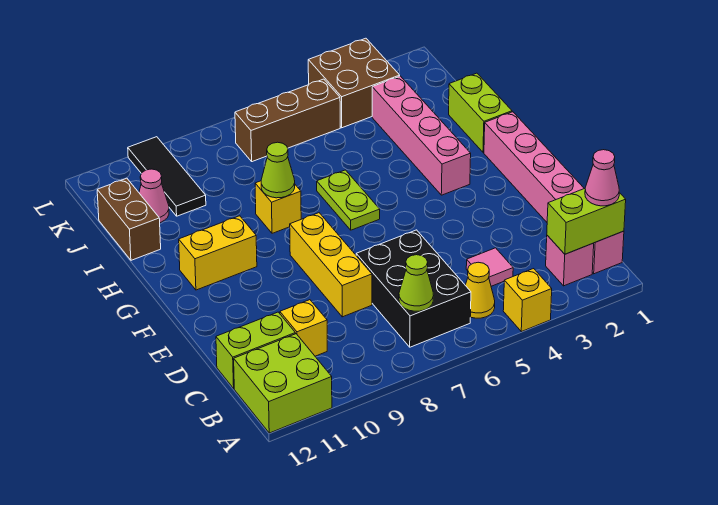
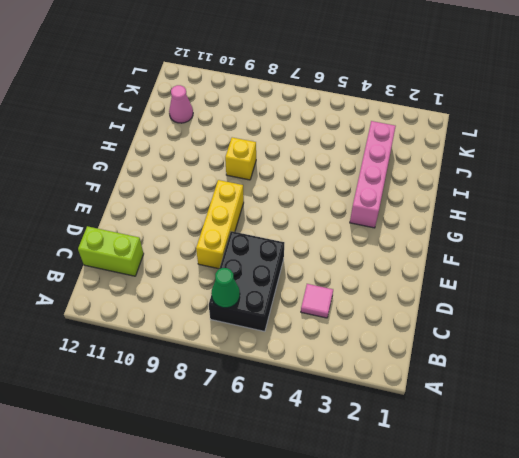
green 1x1 cone [211,268,240,308] -> lime 1x1 cone [399,255,434,311]
none -> yellow 1x1 brick [503,269,552,332]
none -> lime 2x2 brick [234,334,332,433]
none -> pink 1x6 brick [484,112,624,274]

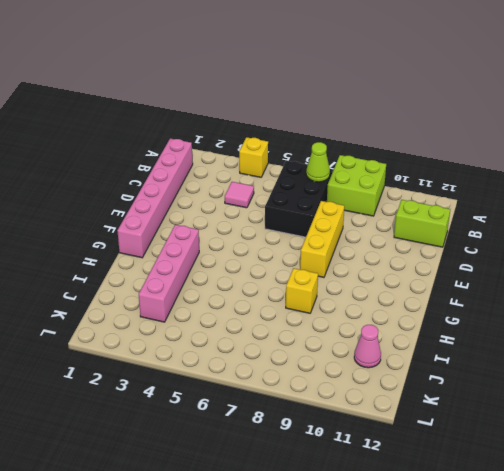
lime 2x2 brick [327,155,386,216] -> lime 2x2 brick moved to [234,334,332,433]
none -> pink 1x1 brick [546,235,594,286]
none -> yellow 1x1 cone [465,262,495,318]
none -> yellow 1x1 brick [280,300,327,356]

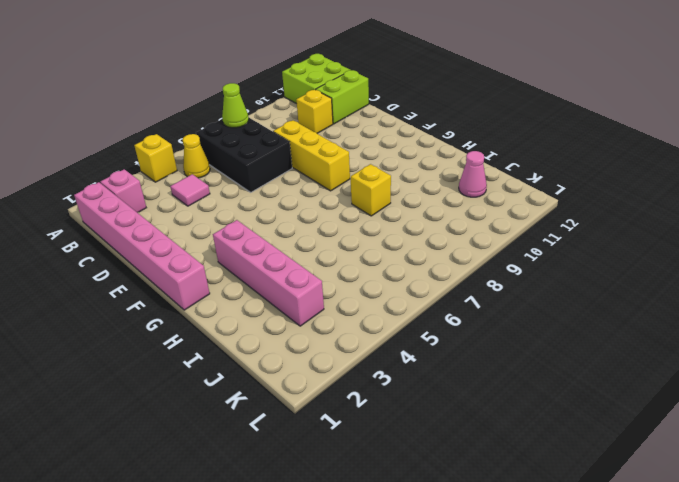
none -> lime 1x2 plate [317,170,380,230]
none -> yellow 1x2 brick [179,216,257,290]
none -> lime 1x2 brick [449,73,512,153]

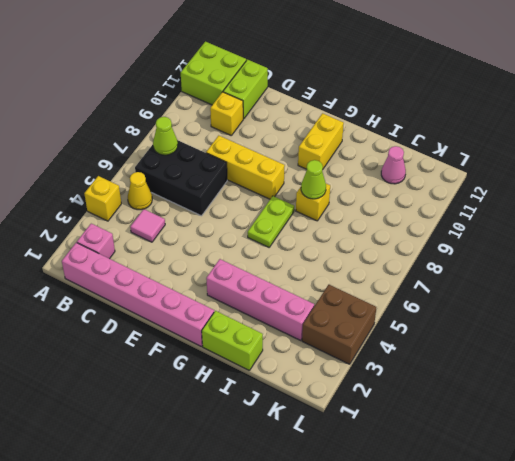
lime 1x2 plate [248,196,294,247] -> lime 1x2 plate turned to [317,170,380,230]
none -> brown 1x2 brick [97,178,161,260]
none -> black 1x3 tile [128,137,206,216]
none -> brown 1x3 brick [235,79,340,162]

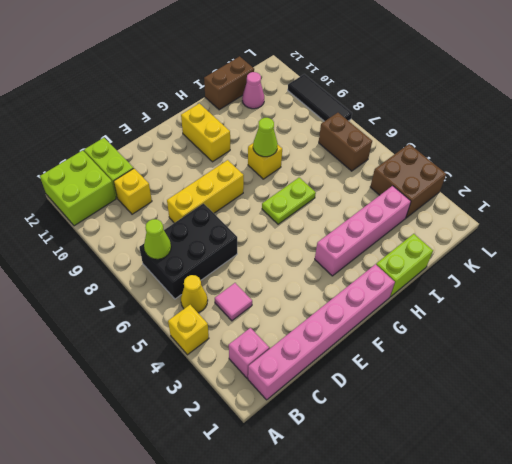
brown 1x2 brick [319,113,372,171] -> brown 1x3 brick [235,79,340,162]
black 1x3 tile [288,74,352,121] -> black 1x3 tile turned to [128,137,206,216]
none -> lime 1x2 brick [547,189,626,254]
none -> pink 1x1 cone [585,150,619,206]

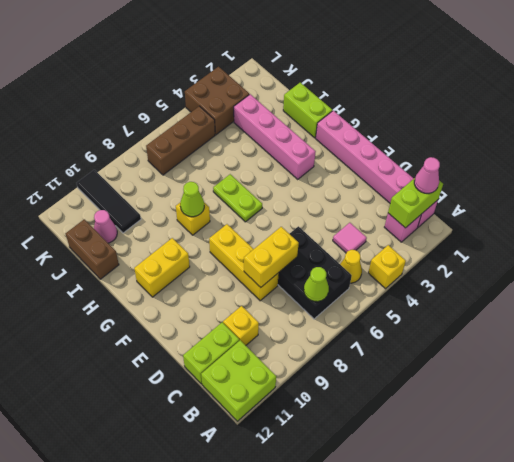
yellow 1x2 brick [244,227,299,287] -> none

